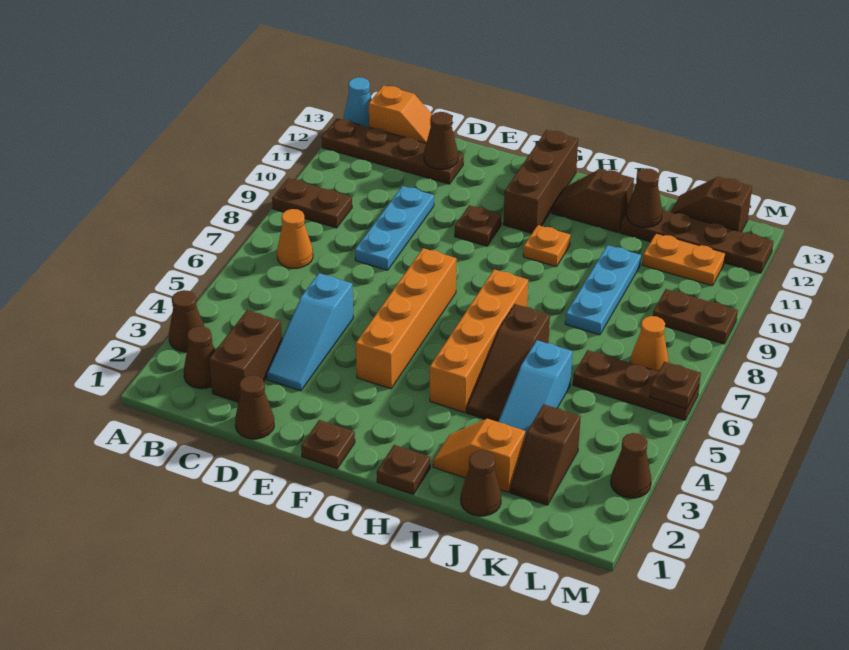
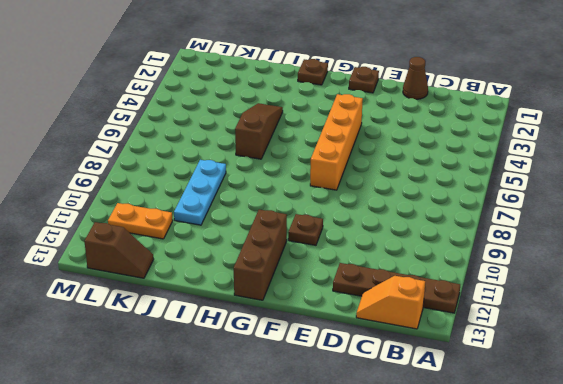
none -> brown 1x1 cone [169,290,204,352]
none -> brown 1x2 plate [272,178,352,228]
none -> cyan 1x1 cone [344,77,372,127]
none -> brown 1x1 cone [184,326,215,389]

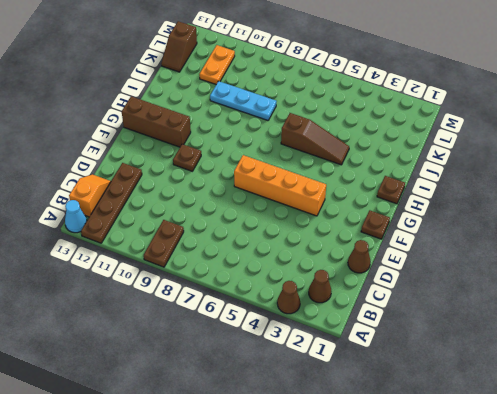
none -> orange 1x1 cone [277,209,313,268]
none -> brown 1x2 brick [209,310,282,402]
none -> cyan 1x3 slope [267,273,353,391]
none -> cyan 1x3 plate [355,186,434,270]

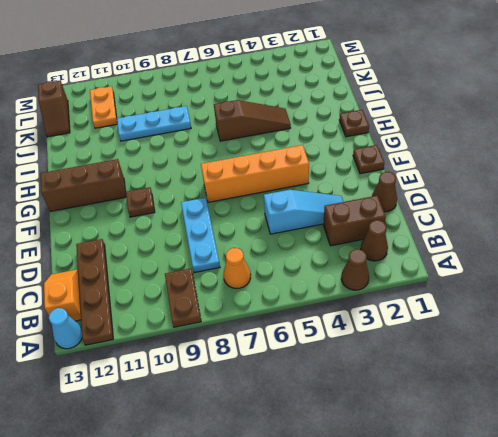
cyan 1x3 plate [181,198,220,273] -> cyan 1x3 plate turned to [355,186,434,270]
none -> orange 1x4 brick [430,269,528,413]
none -> orange 1x1 plate [523,225,570,267]
none -> brown 1x2 slope [552,169,634,233]
none -> orange 1x2 slope [433,419,525,492]

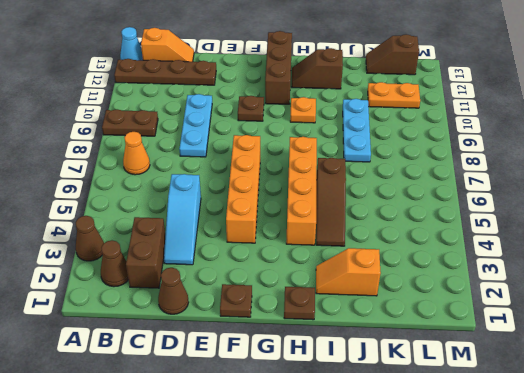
none -> brown 1x1 cone [461,451,501,516]
none -> cyan 1x3 slope [498,340,573,438]
none -> brown 1x4 plate [620,210,773,273]
none -> brown 1x2 slope [510,404,581,505]

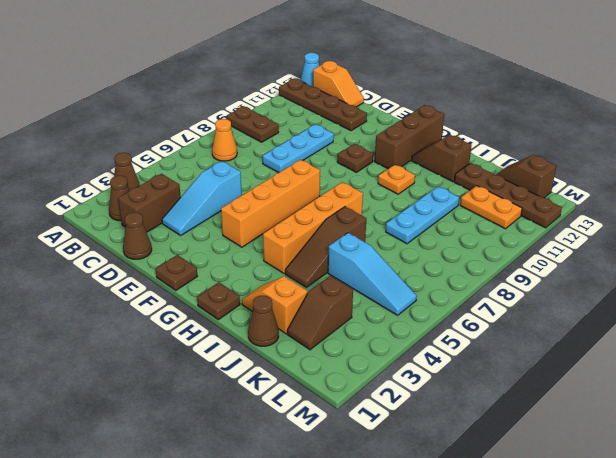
cyan 1x3 slope [328,233,417,315] -> cyan 1x3 slope turned to [498,340,573,438]
none -> brown 1x3 plate [573,350,699,420]
none -> orange 1x1 cone [630,316,669,372]
none -> brown 1x2 plate [653,289,738,344]
none -> brown 1x1 cone [611,433,652,498]

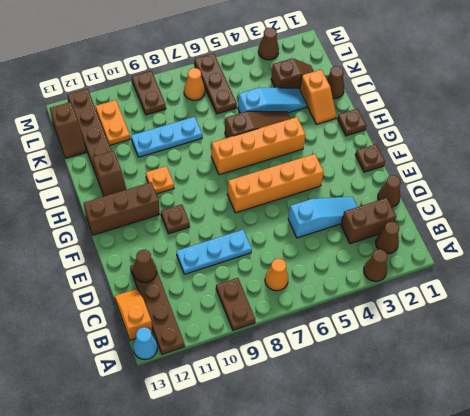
none -> brown 1x1 cone [626,168,662,227]
none -> brown 1x1 plate [650,362,701,409]

